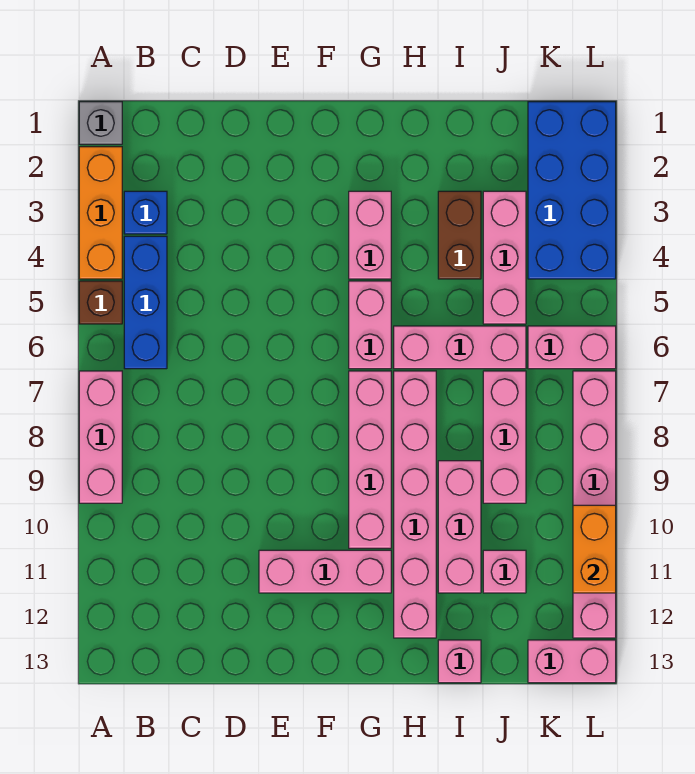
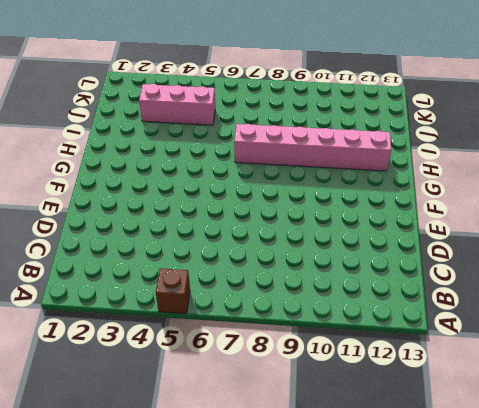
none -> grey 1x1 brick [79,102,122,144]
none -> orange 1x3 brick [79,147,122,279]
none -> pink 1x3 brick [79,371,122,503]

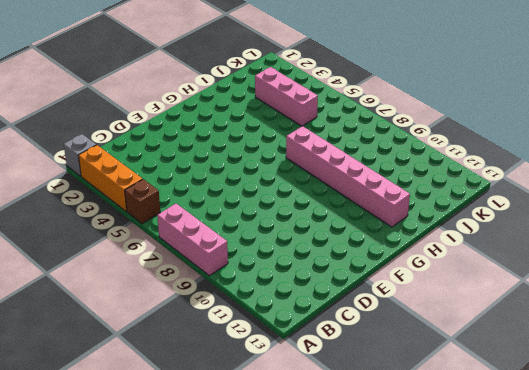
none -> blue 1x1 brick [124,191,167,234]
none -> blue 1x3 brick [124,236,167,369]
none -> pink 1x3 brick [259,550,391,593]

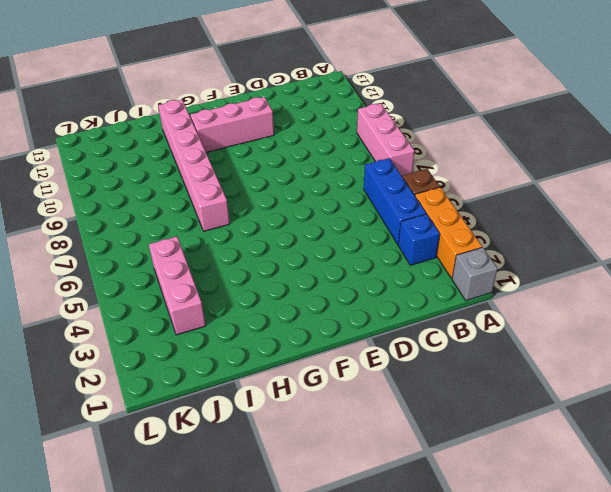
none -> pink 1x2 brick [349,191,391,279]
none -> pink 1x2 brick [349,281,391,369]
none -> pink 1x4 brick [349,371,391,548]

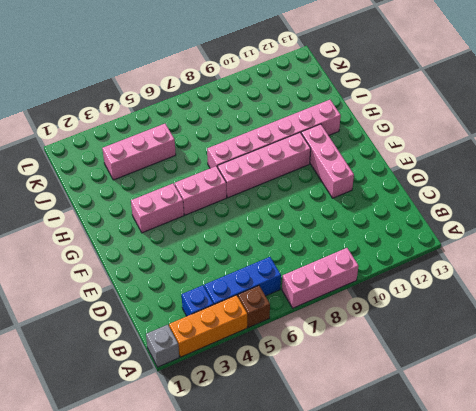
none -> pink 1x3 brick [394,326,526,369]
none -> brown 1x2 brick [438,191,481,279]
none -> pink 1x3 brick [438,461,481,593]

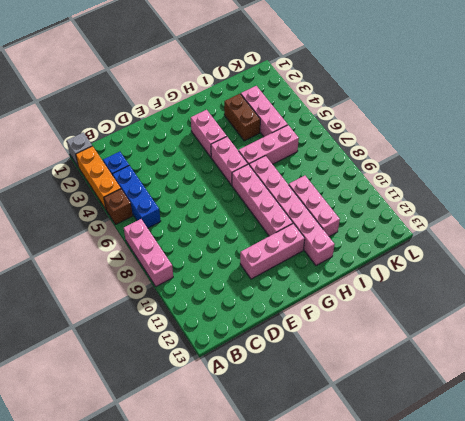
none -> pink 1x1 brick [438,640,481,683]
none -> pink 1x3 brick [483,371,526,503]
none -> pink 1x1 brick [483,550,526,593]

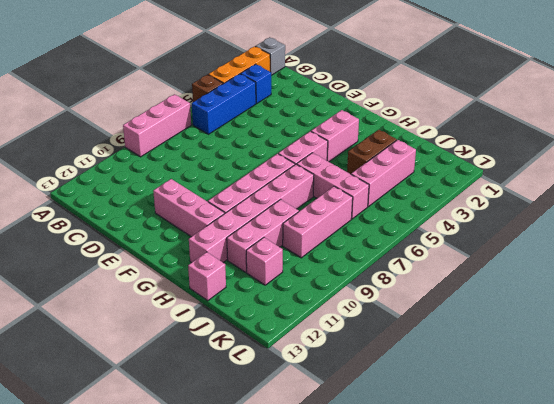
none -> blue 2x4 brick [528,102,616,279]
none -> pink 1x2 brick [528,326,616,369]
none -> pink 1x2 brick [528,640,616,683]

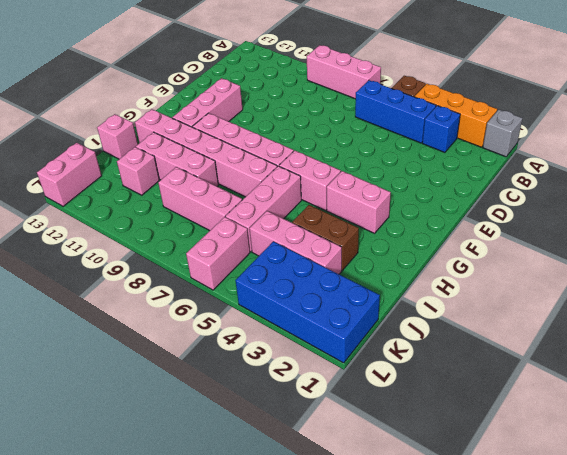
none -> pink 1x6 brick [573,371,616,638]
none -> orange 1x2 brick [573,505,616,593]

